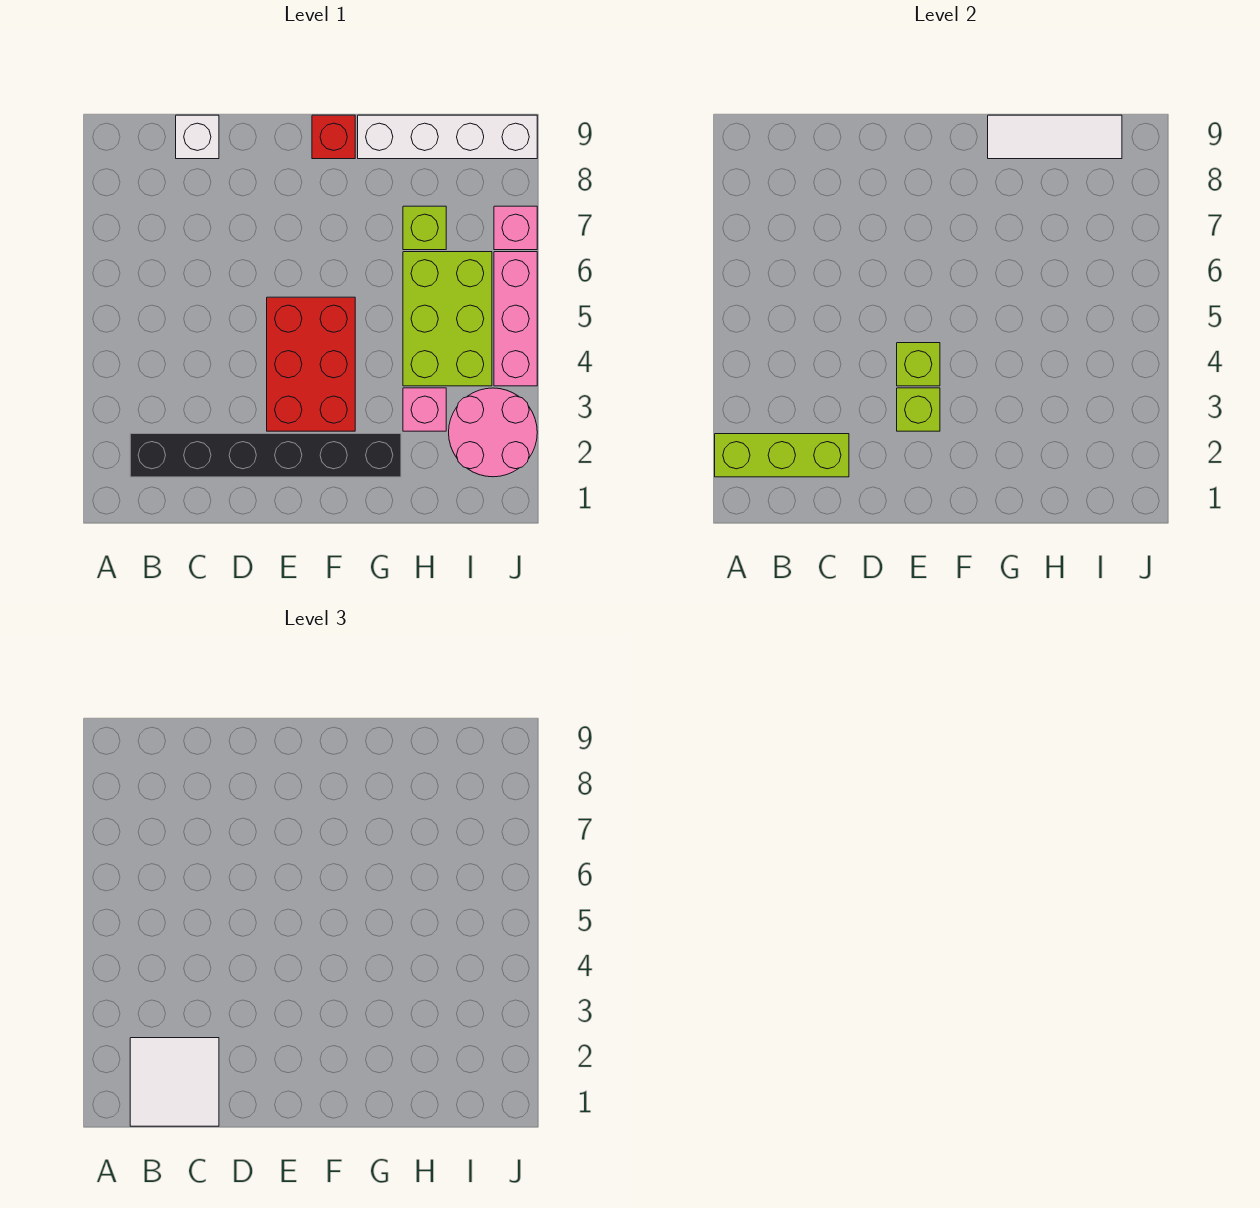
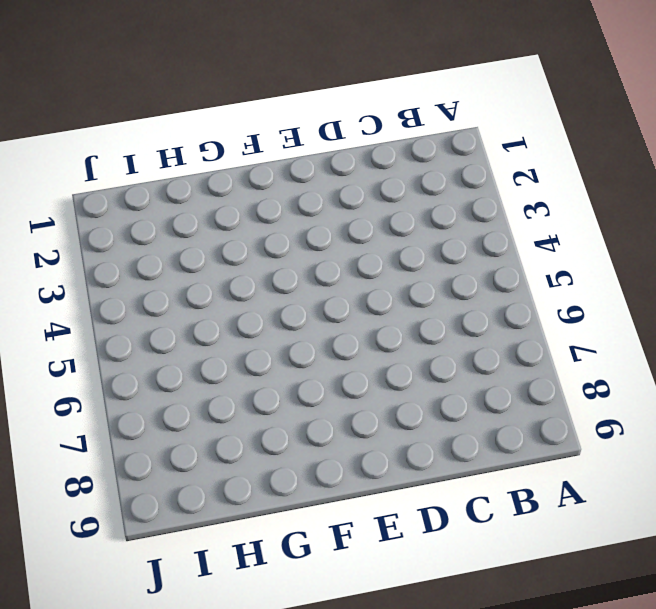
none -> black 1x6 brick [130,434,401,477]
none -> white 1x1 brick [176,115,219,159]
none -> red 2x3 brick [267,297,355,431]

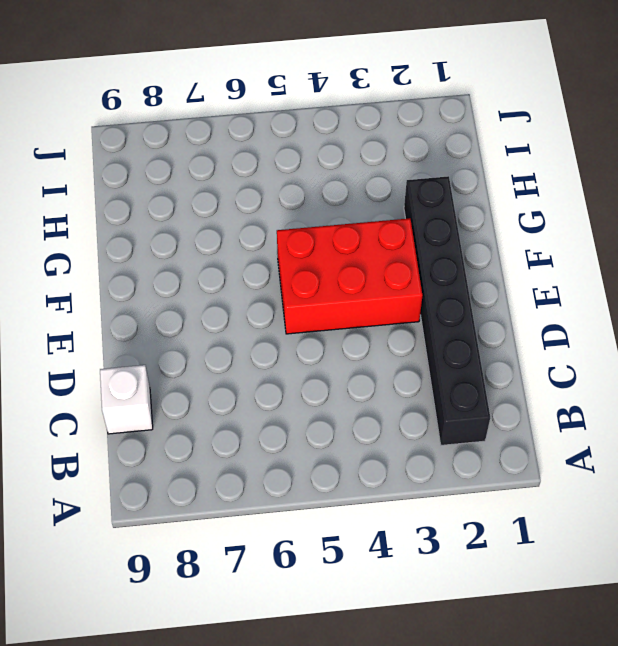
none -> red 1x1 brick [312,115,355,159]
none -> white 1x4 brick [358,115,537,159]
none -> pink 1x1 brick [403,388,446,431]

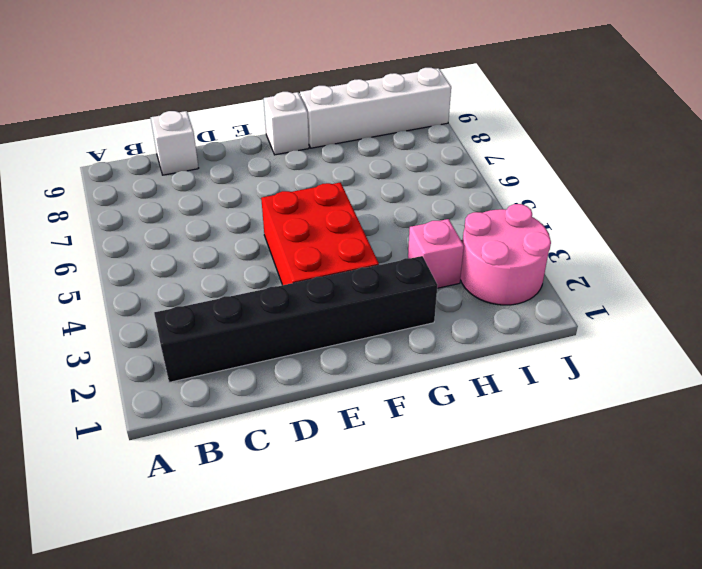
white 1x1 brick [264,92,309,155] -> red 1x1 brick [312,115,355,159]
none -> lime 2x3 brick [403,252,492,386]
none -> lime 1x1 brick [403,206,446,250]
none -> pink 1x3 brick [494,252,537,386]

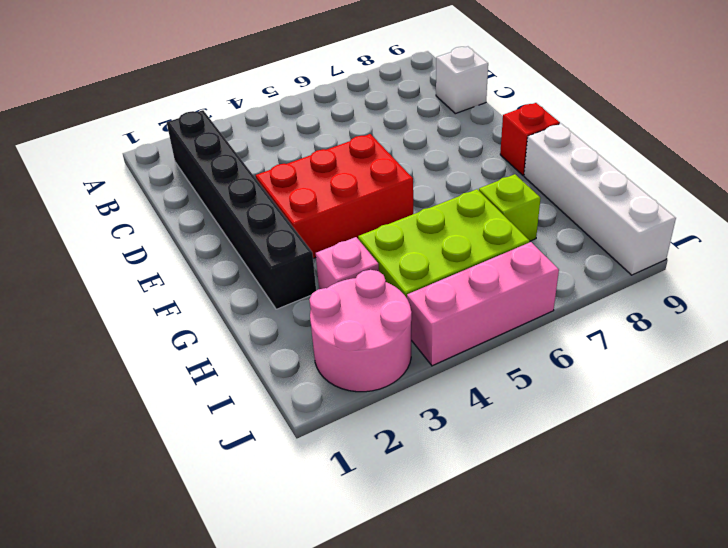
none -> pink 1x1 brick [494,206,537,250]
none -> lime 1x3 brick [715,434,849,477]
none -> lime 1x1 brick [897,388,940,431]

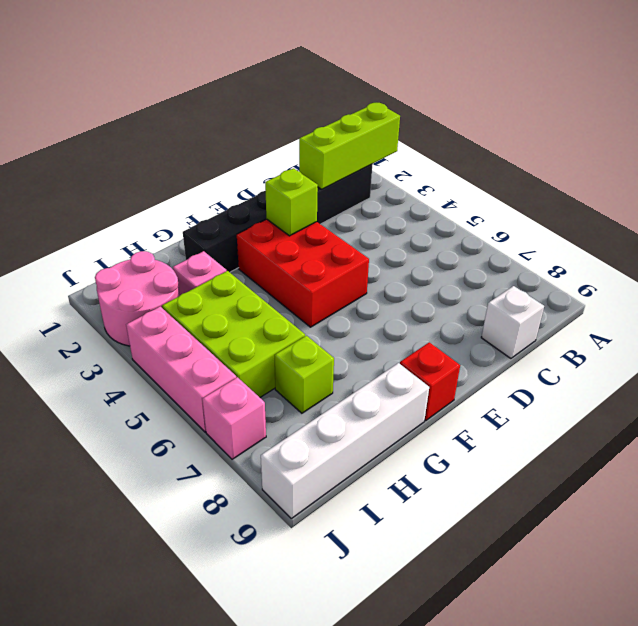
none -> lime 1x1 brick [897,343,940,386]
none -> white 1x3 tile [988,115,1122,159]
none -> white 2x2 tile [130,1038,219,1126]

